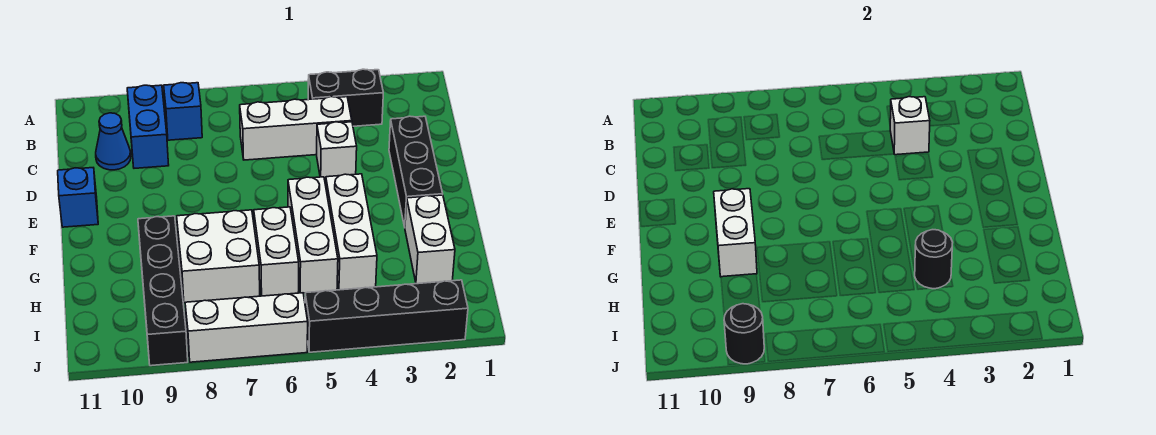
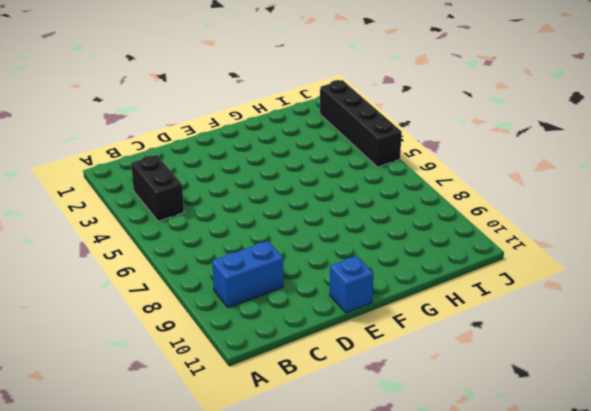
none -> blue 1x1 brick [164,83,202,140]
none -> white 1x3 brick [240,97,352,160]
none -> blue 1x1 cone [96,113,131,170]

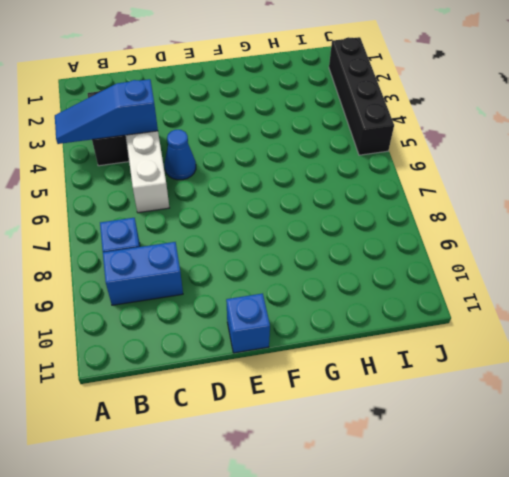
blue 1x3 slope [55,79,158,144] -> white 1x1 brick [890,97,930,155]
blue 1x1 cone [165,130,196,180] -> blue 1x1 cone moved to [96,113,131,170]
none -> black 1x3 brick [389,116,443,227]
none -> white 1x1 brick [317,122,357,180]
none -> white 1x3 brick [326,174,377,290]

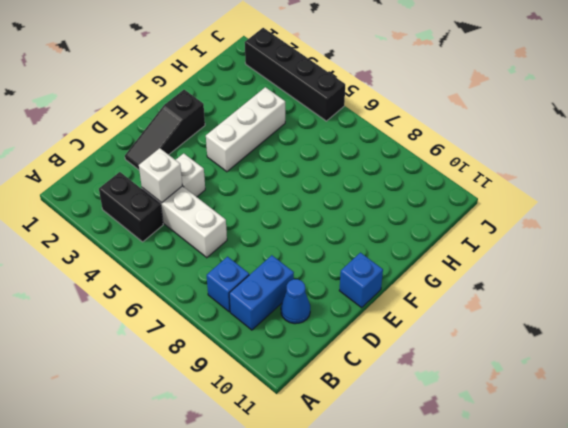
black 1x3 slope [125,90,205,170] -> black 1x3 brick [389,116,443,227]
none -> white 1x3 brick [288,177,338,293]
none -> white 1x2 brick [405,195,455,284]
none -> white 1x2 brick [254,207,299,296]

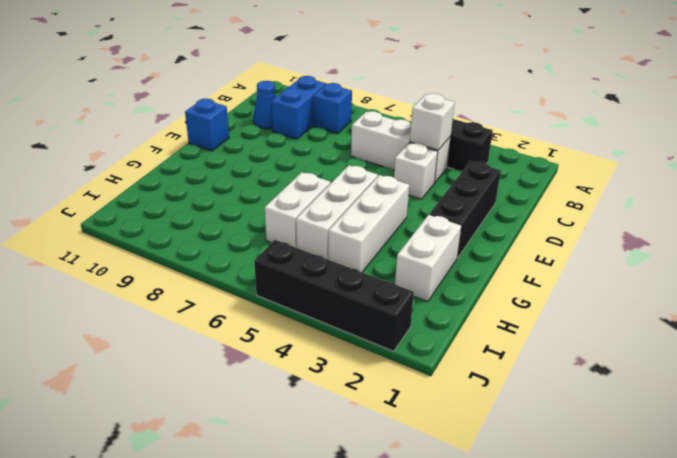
none -> white 2x2 brick [177,210,260,303]
none -> black 1x4 brick [138,216,188,366]
none -> white 1x3 brick [185,293,308,362]

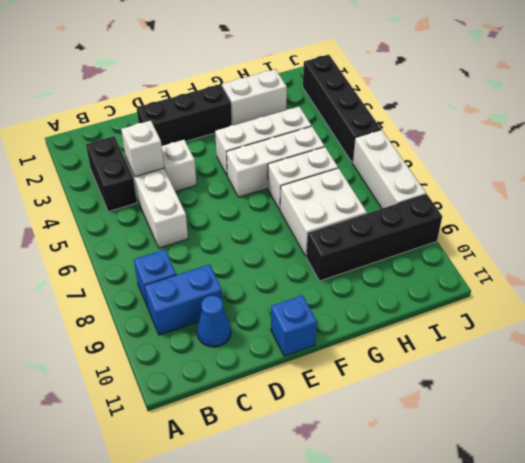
none -> white 1x2 brick [714,189,757,277]
none -> black 1x1 round brick [915,230,953,289]
none -> black 1x1 round brick [724,304,764,364]

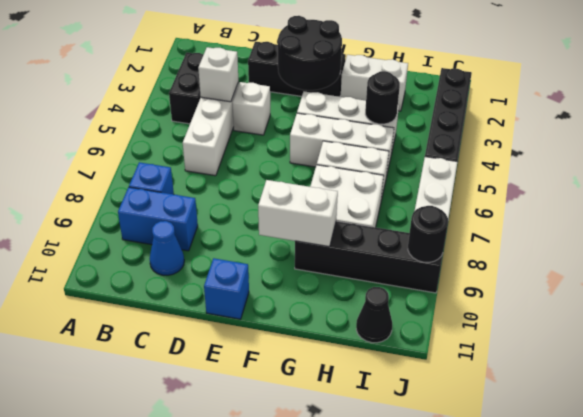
black 2x2 round brick [278,16,342,90] -> none
black 1x1 cone [356,287,392,343] -> none

